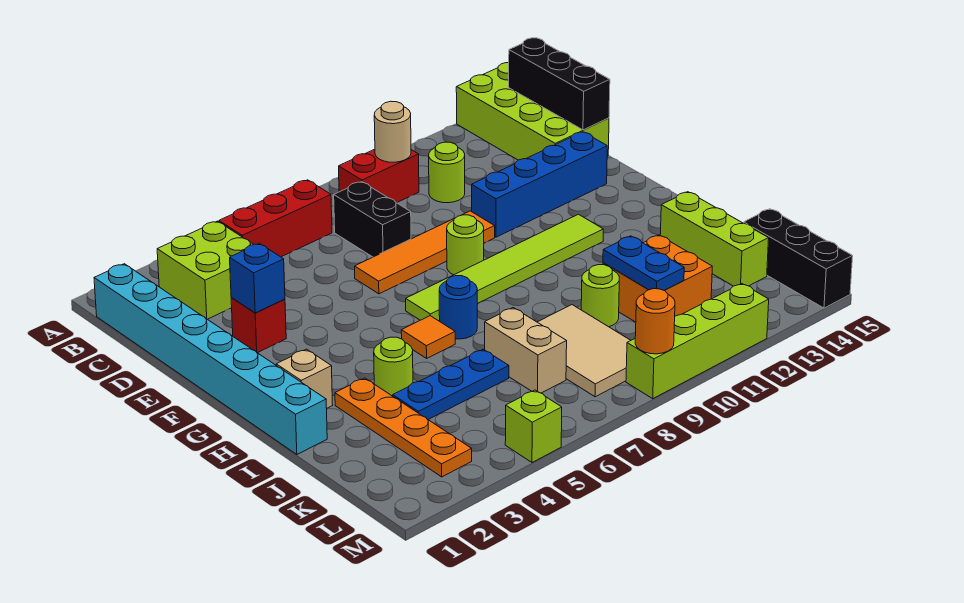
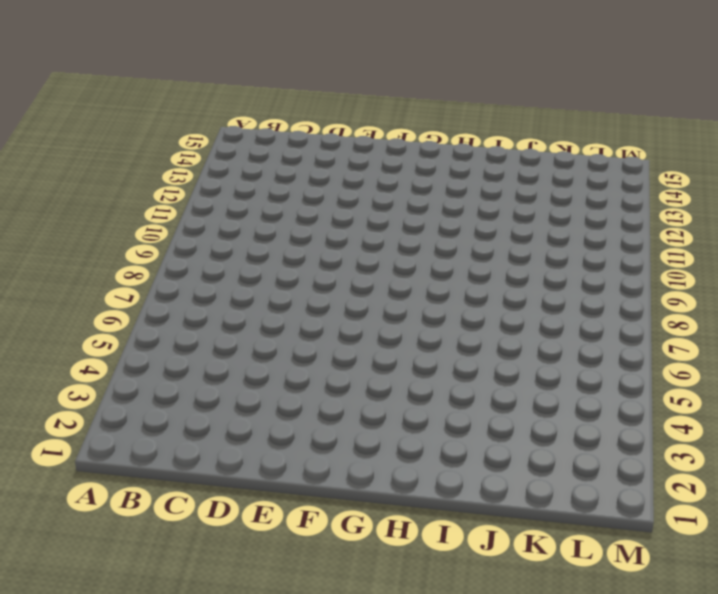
none -> lime 2x4 brick [456,63,609,160]
none -> cyan 1x8 brick [94,264,327,454]
none -> lime 2x2 brick [157,221,254,319]
none -> red 1x3 brick [219,180,332,257]

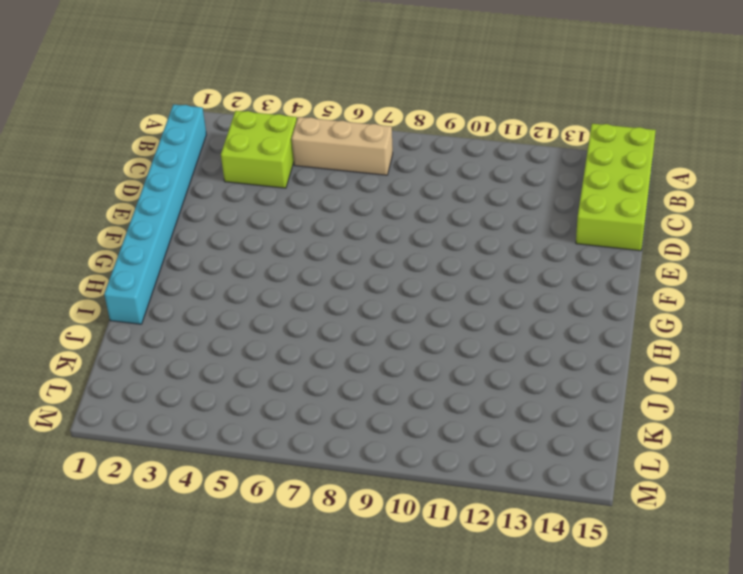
tan 1x3 brick [292,117,393,175] -> red 1x3 brick [219,180,332,257]
none -> red 1x2 brick [339,149,419,203]
none -> black 1x2 brick [334,182,411,257]
none -> lime 1x1 round brick [429,142,465,203]
none -> red 1x1 brick [231,298,286,353]

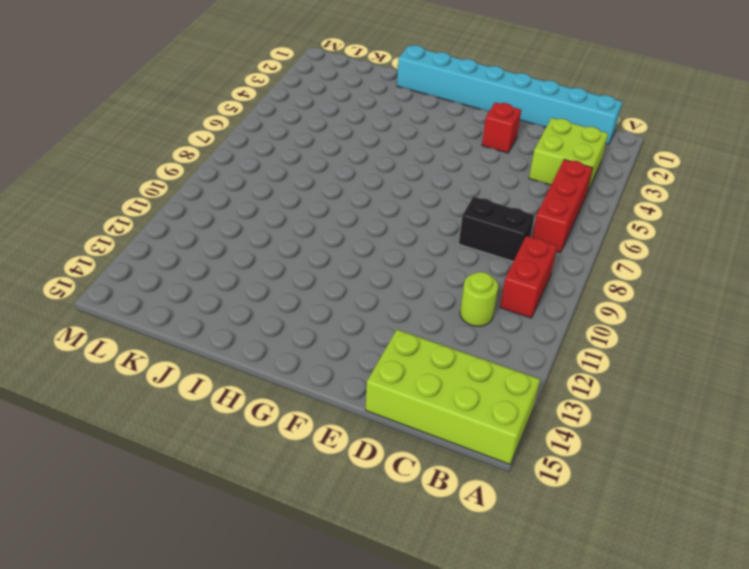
none -> orange 1x4 tile [355,211,495,294]
none -> blue 1x4 brick [472,132,607,237]
none -> lime 1x1 round brick [447,215,484,275]
none -> lime 1x6 tile [406,214,603,321]

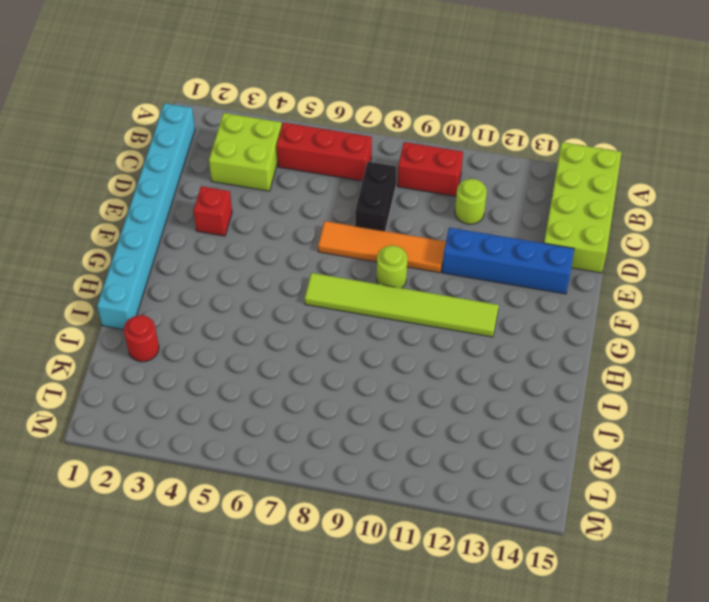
red 1x1 round brick [124,315,159,362] -> none
none -> tan 1x1 brick [276,349,333,408]
none -> orange 1x1 tile [401,316,455,358]
none -> blue 1x1 round brick [439,276,477,339]
none -> orange 1x4 plate [335,378,472,477]

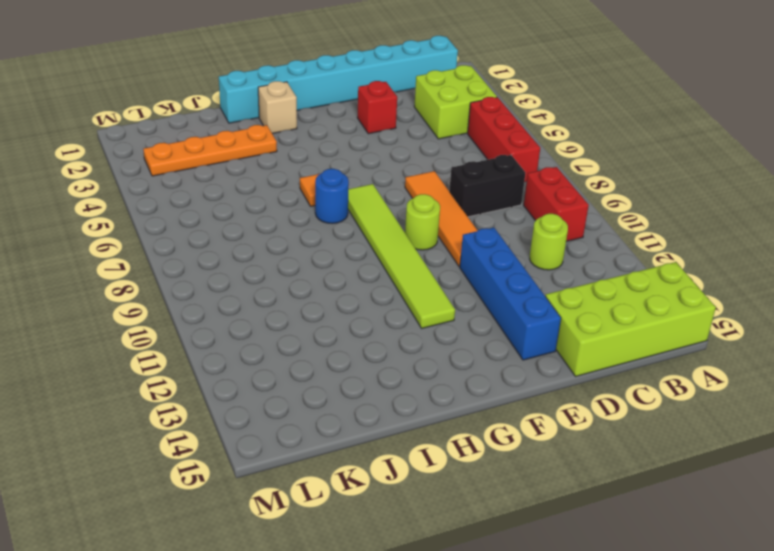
none -> lime 1x1 round brick [374,337,413,396]
none -> lime 1x3 brick [660,192,769,286]
none -> blue 1x3 plate [393,349,509,419]
none -> tan 1x2 brick [485,308,567,393]

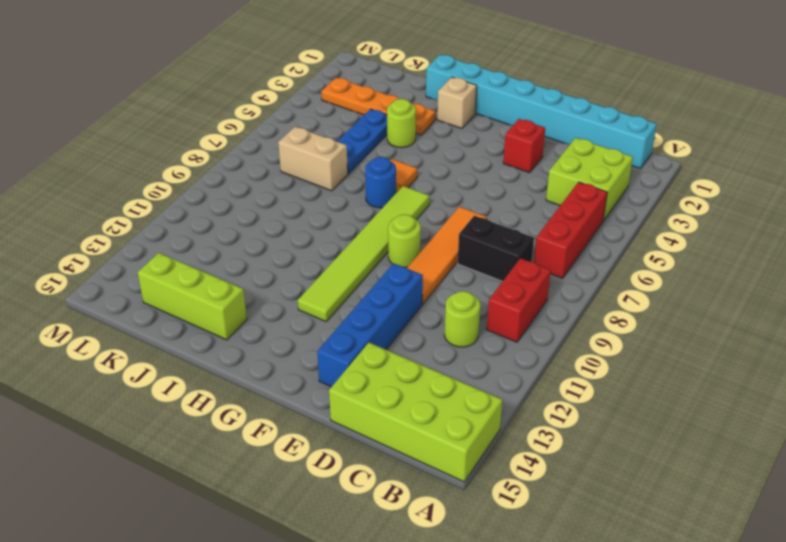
none -> tan 2x3 tile [538,305,631,397]
none -> lime 1x1 round brick [581,265,619,327]
none -> orange 2x2 brick [603,235,712,322]
none -> black 1x3 brick [744,209,853,308]

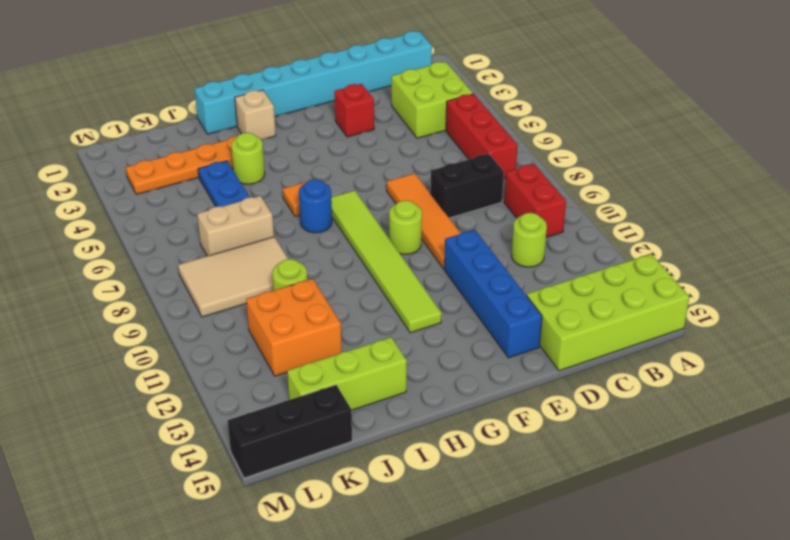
none -> lime 1x1 brick [505,390,562,462]
none -> lime 1x4 brick [626,284,769,399]
none -> tan 1x1 round brick [374,101,411,162]
none -> black 1x3 brick [509,38,610,130]

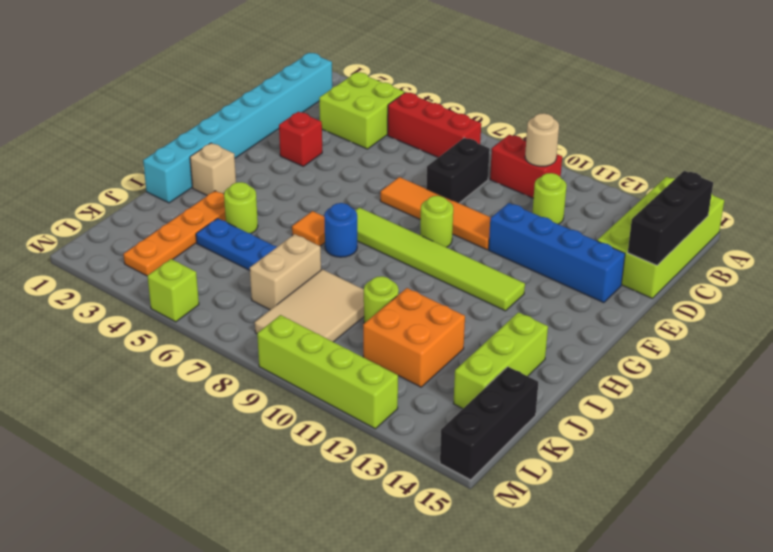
none -> blue 1x1 brick [230,243,285,313]
none -> blue 1x2 plate [603,236,684,290]
none -> orange 1x1 round brick [635,289,675,354]

